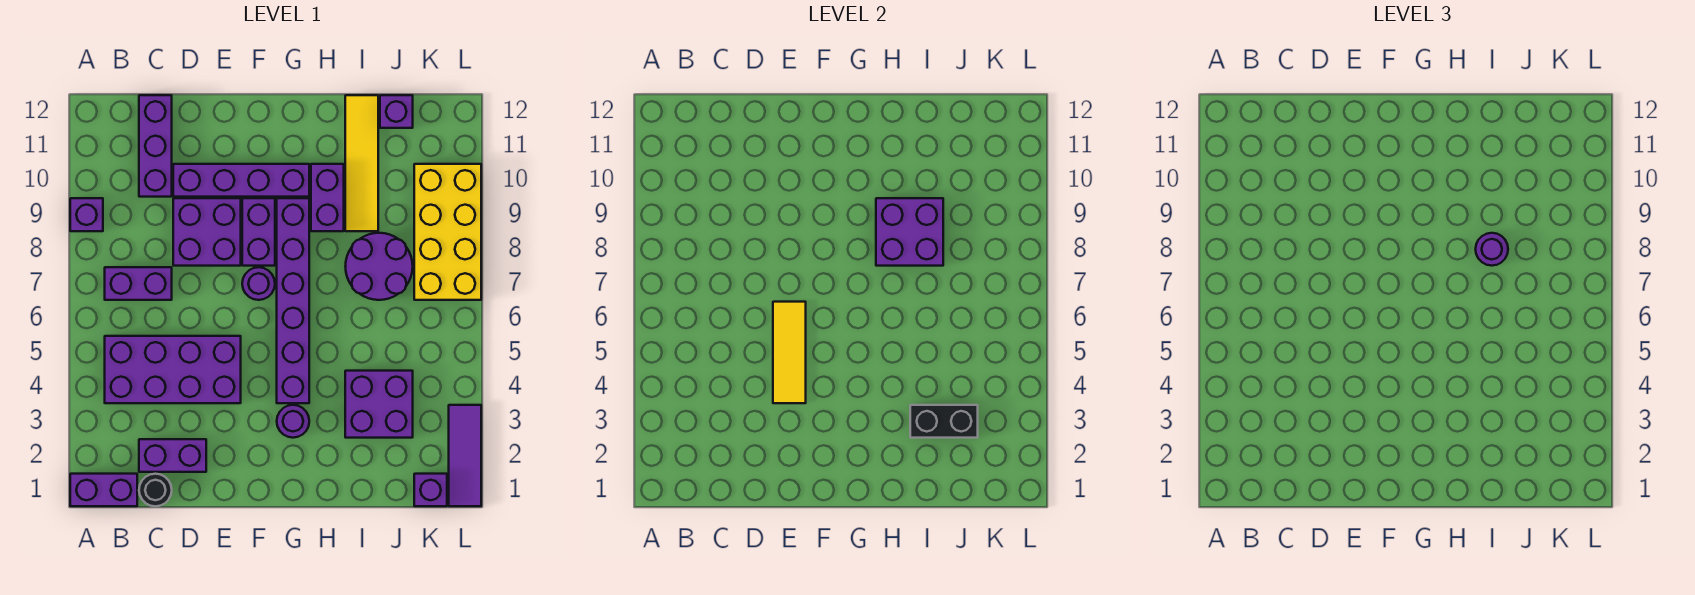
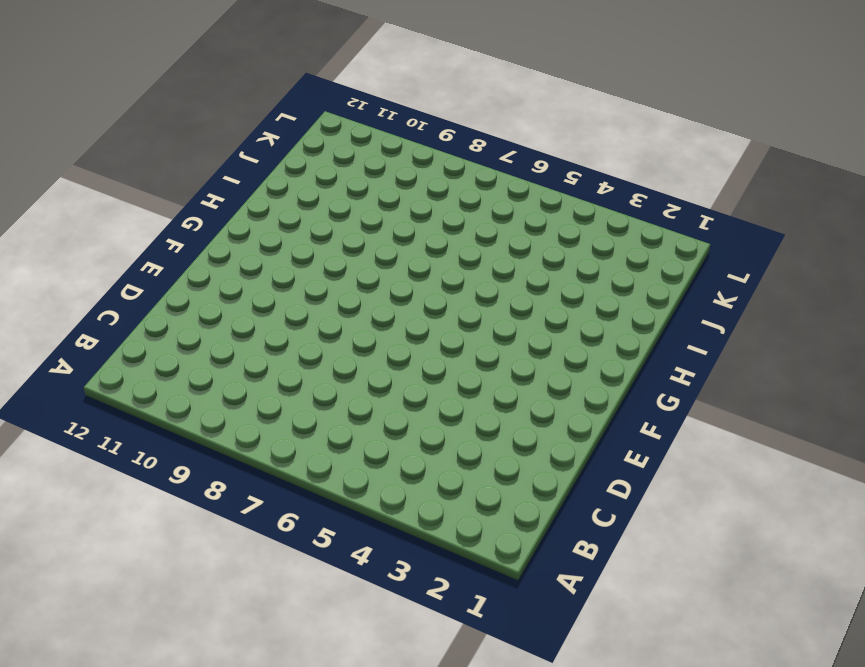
none -> purple 1x2 brick [70,474,137,506]
none -> purple 1x1 brick [70,198,103,231]
none -> purple 2x4 brick [105,336,241,403]

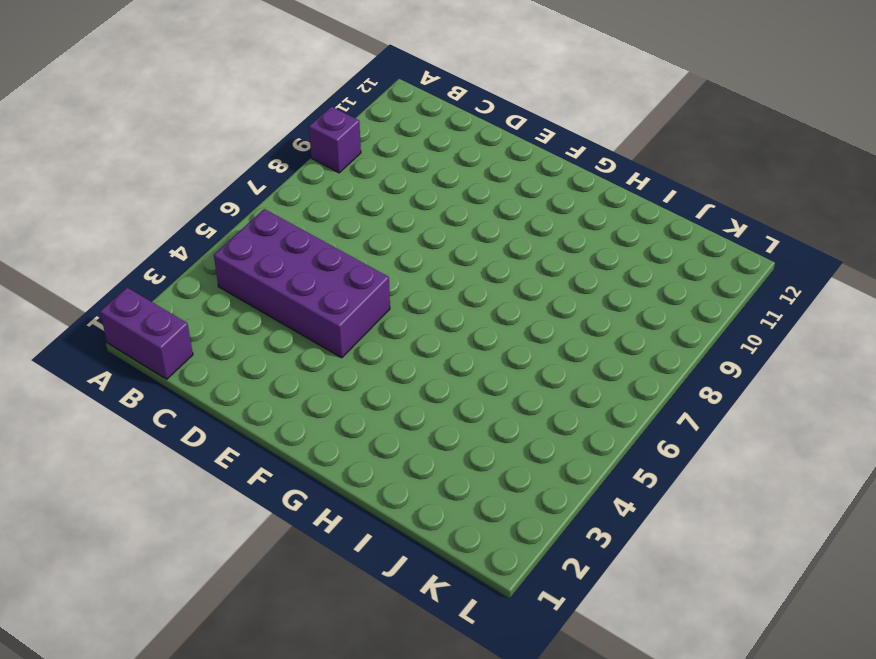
none -> purple 1x2 brick [105,267,172,300]
none -> black 1x1 round brick [139,474,172,506]
none -> purple 1x2 brick [139,439,206,472]

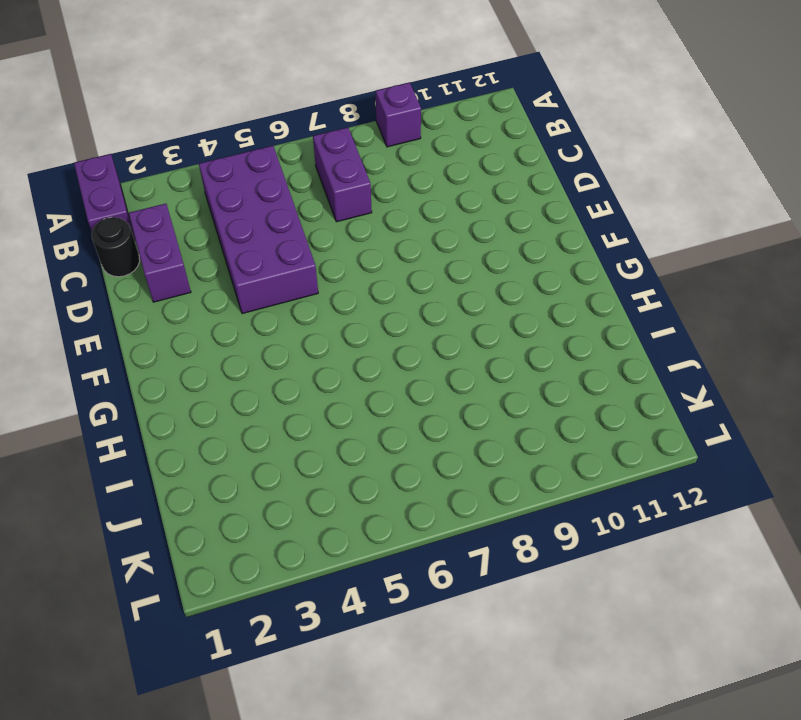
none -> purple 1x3 brick [139,95,172,197]
none -> purple 2x2 brick [173,198,241,266]
none -> purple 1x4 brick [173,164,309,197]

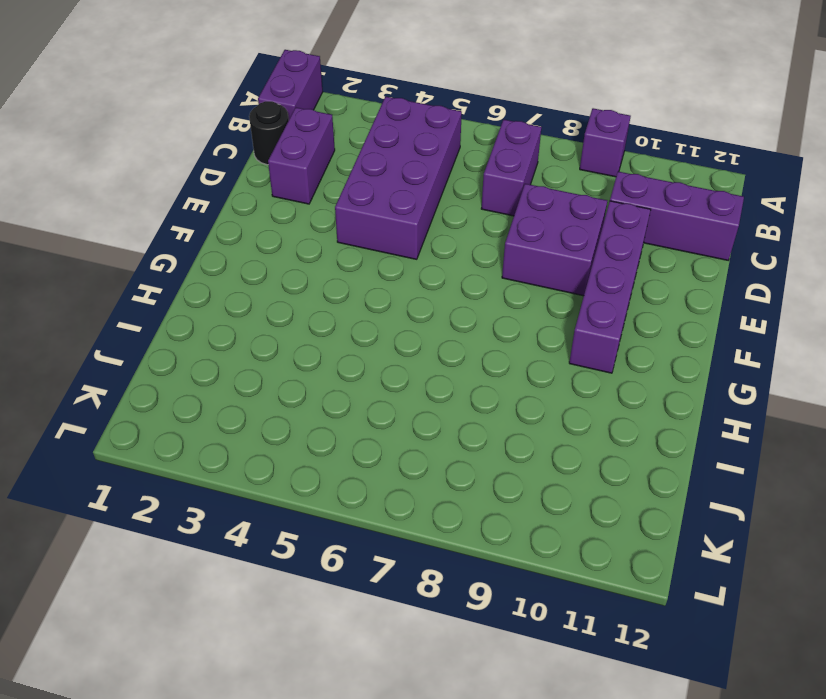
none -> purple 1x1 round brick [242,267,275,300]
none -> purple 1x2 brick [242,198,275,266]
none -> purple 1x1 round brick [277,405,309,438]

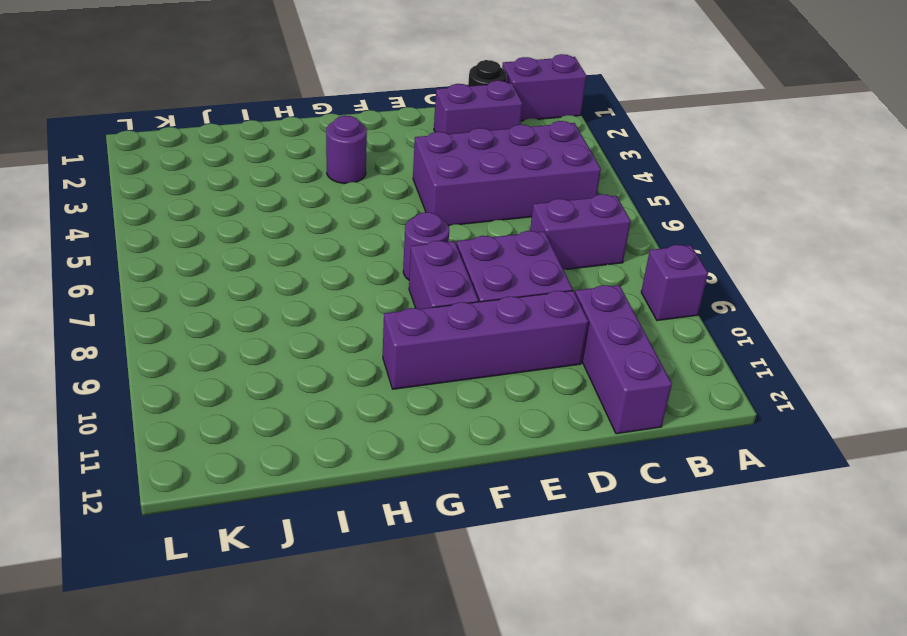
none -> purple 1x6 brick [277,198,309,403]
none -> purple 1x2 brick [311,164,344,231]
none -> purple 2x2 brick [345,371,413,438]

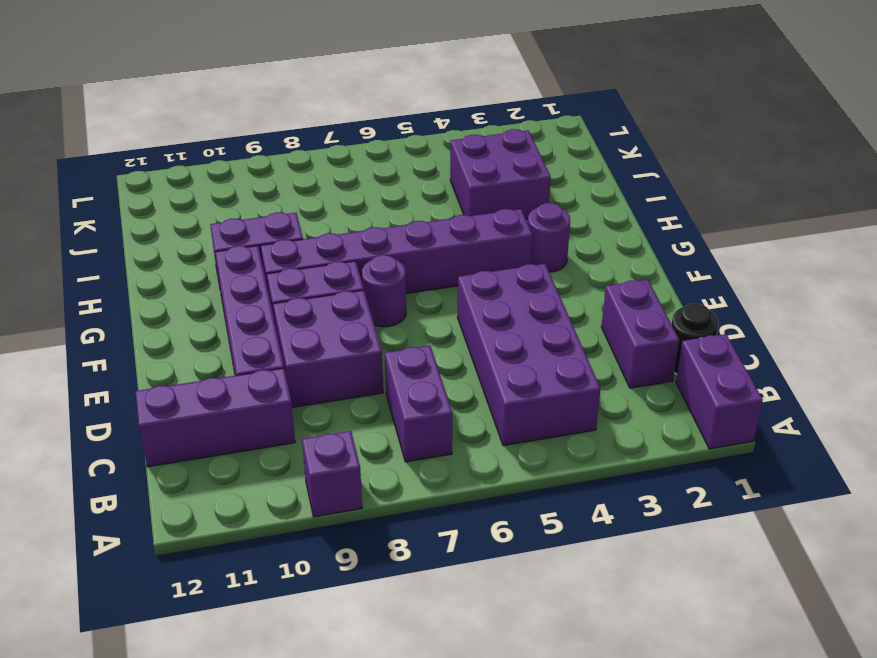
none -> purple 2x2 round brick [345,233,413,300]
none -> yellow 1x4 tile [345,95,378,231]
none -> purple 1x1 brick [380,95,413,128]

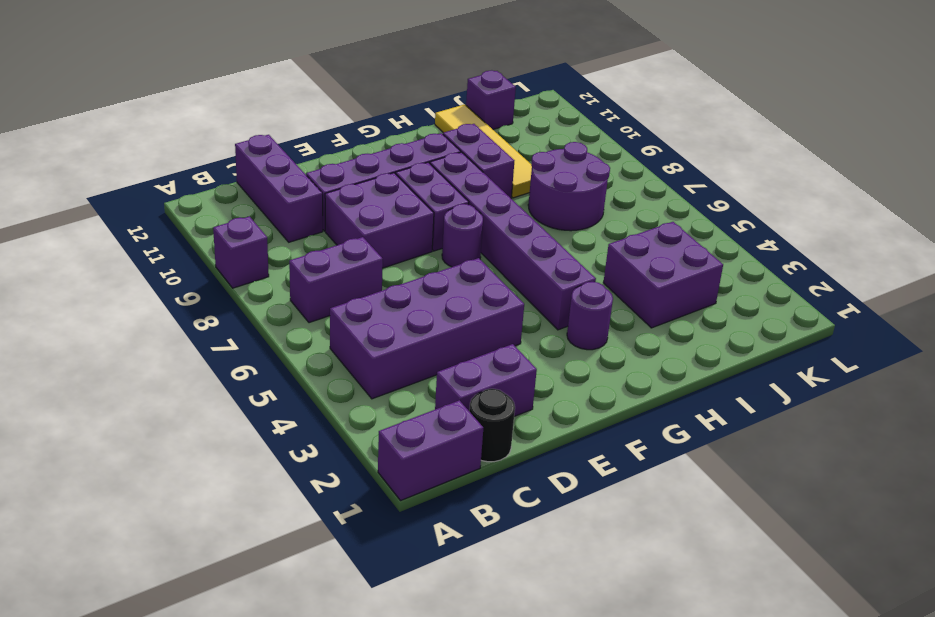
none -> purple 1x1 brick [414,474,447,506]
none -> yellow 2x4 brick [414,164,481,300]
none -> purple 1x3 tile [449,405,481,506]

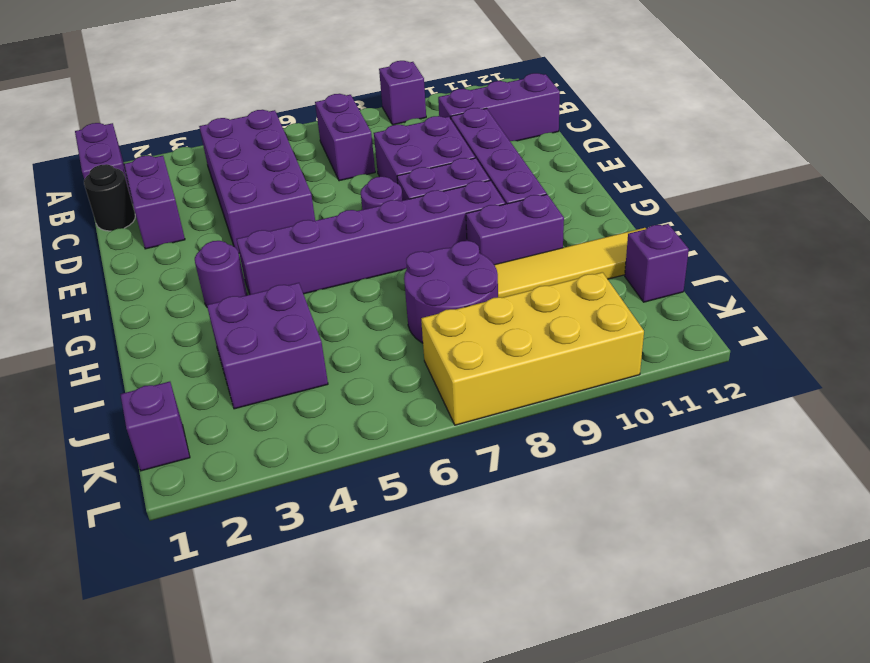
none -> purple 1x3 tile [449,405,481,506]
none -> yellow 1x3 tile [773,302,806,403]
none -> purple 2x2 brick [876,198,943,266]

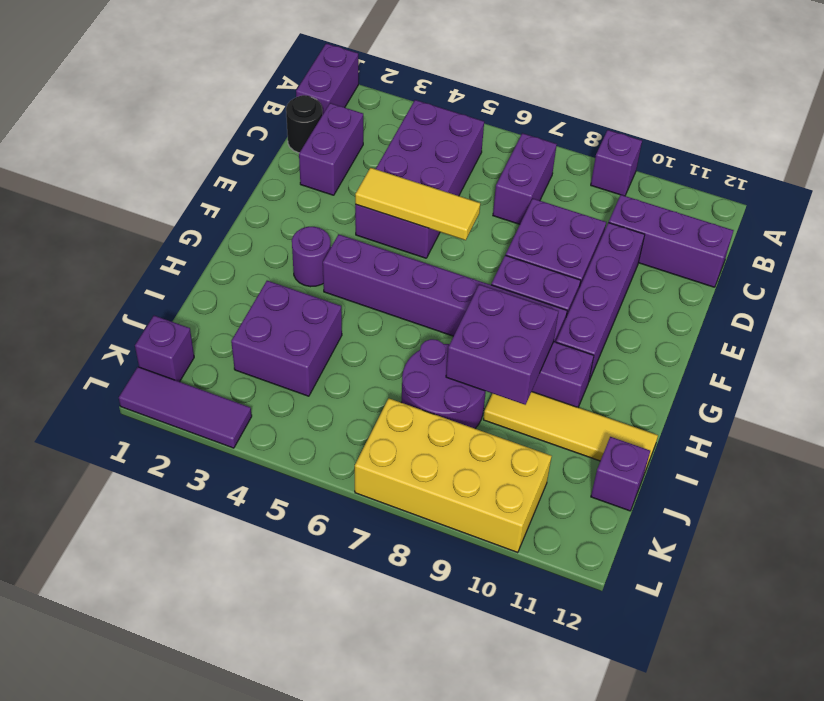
none -> purple 1x1 round brick [242,267,275,300]
none -> black 1x2 brick [910,405,978,438]
none -> purple 1x1 round brick [1476,233,1508,266]

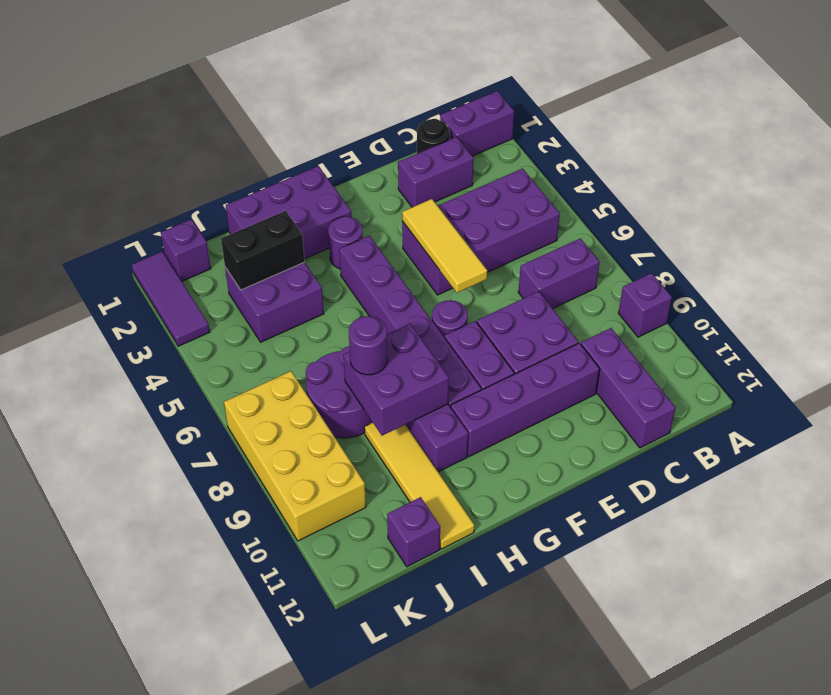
purple 2x3 brick [226,166,352,259] -> none

